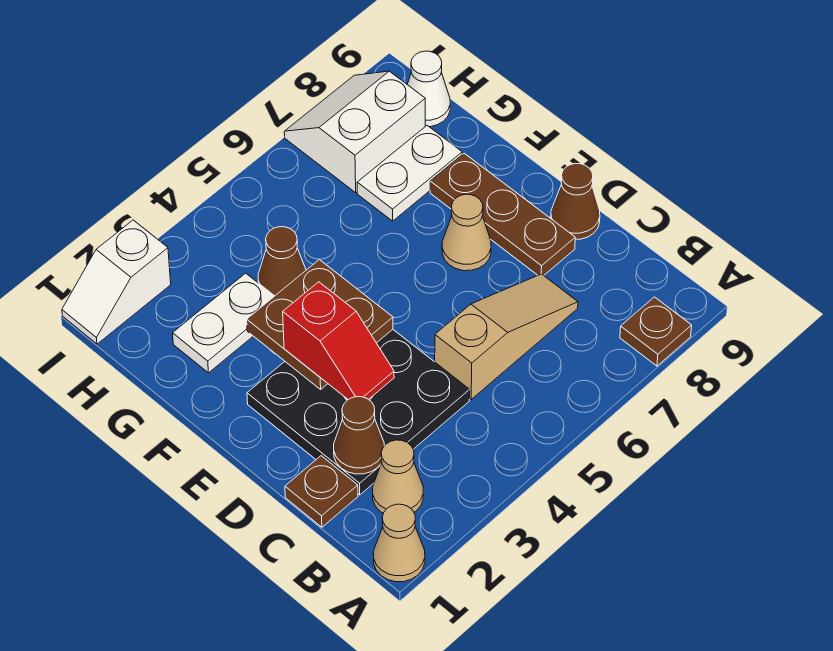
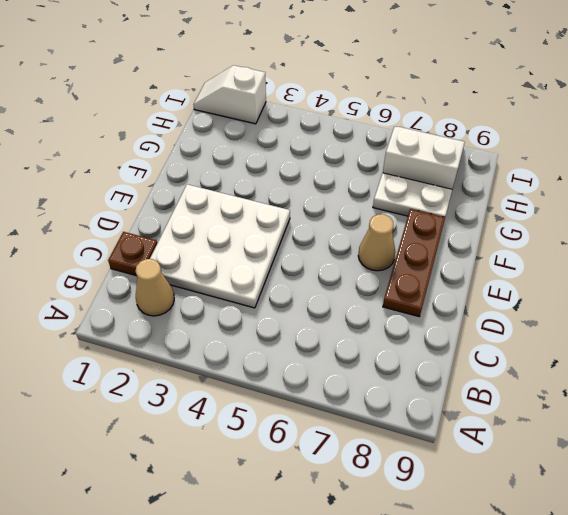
white 3x3 plate [150,184,290,308] -> black 3x3 plate [247,330,470,495]
none -> tan 1x1 cone [373,504,425,582]
none -> brown 1x1 plate [620,297,692,366]
none -> tan 1x3 slope [435,274,578,399]

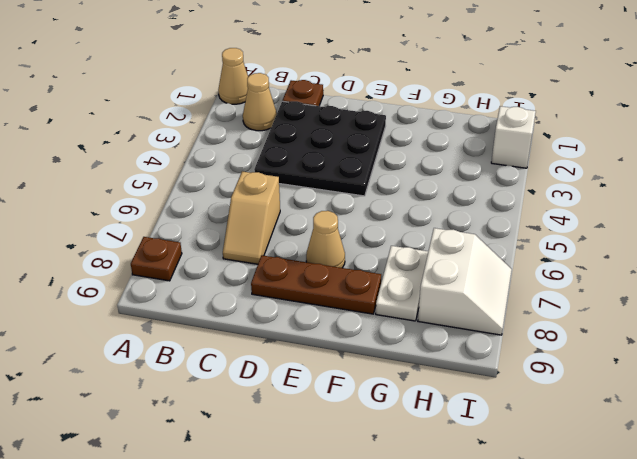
tan 1x2 slope [223,171,280,264] -> tan 1x3 slope [435,274,578,399]
none -> brown 1x1 cone [551,163,600,239]
none -> white 1x2 plate [173,273,274,373]
none -> brown 1x1 cone [258,227,306,296]

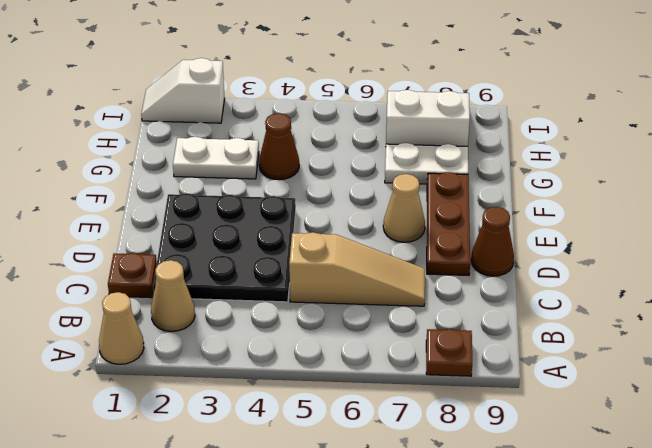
none -> white 1x1 cone [407,51,450,127]
none -> brown 1x1 cone [334,397,384,474]
none -> brown 2x2 plate [247,260,393,389]

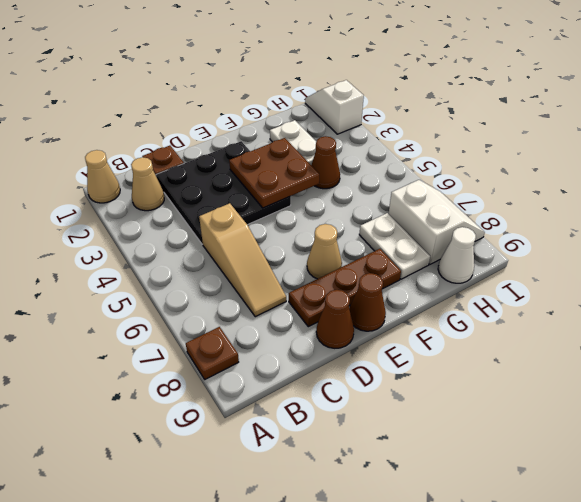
brown 1x1 cone [349,273,386,331] -> brown 1x1 cone moved to [334,397,384,474]
none -> red 1x2 slope [283,282,394,400]

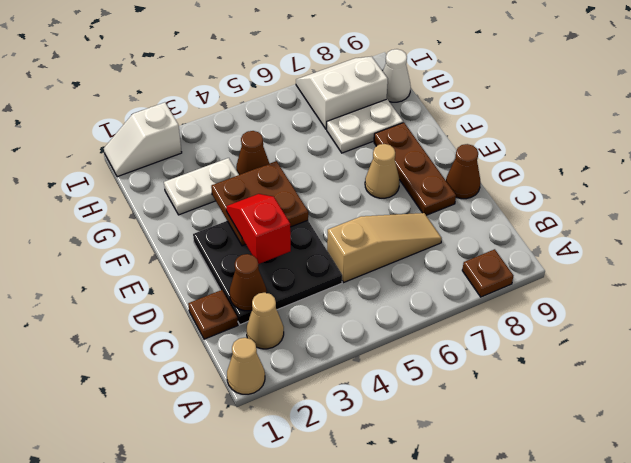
red 1x2 slope [226,194,291,264] -> red 1x2 slope turned to [283,282,394,400]

